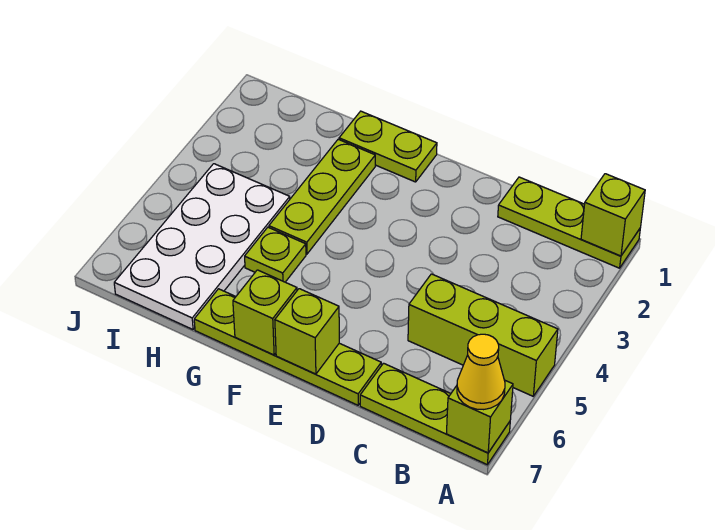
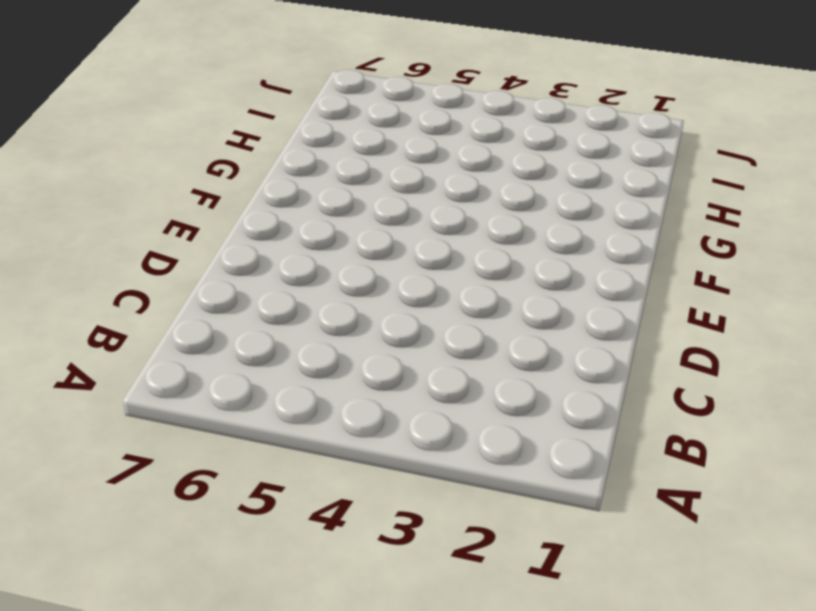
none -> lime 1x3 plate [498,177,640,268]
none -> lime 1x3 brick [408,274,558,396]
none -> lime 1x3 plate [360,363,510,465]

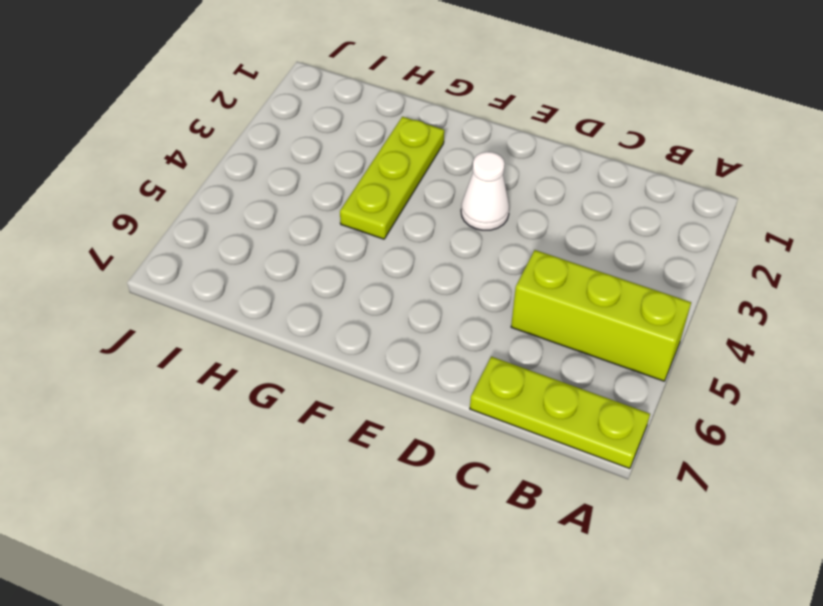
white 1x1 cone [461,152,509,230] -> none
none -> lime 1x3 plate [498,177,640,268]
none -> lime 1x4 plate [194,289,381,405]
none -> lime 1x2 plate [339,111,437,182]

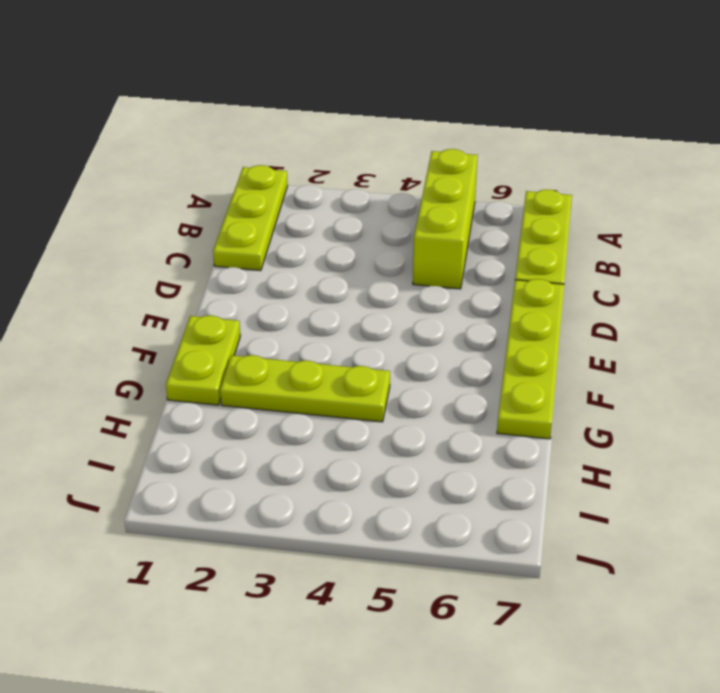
none -> lime 1x1 plate [245,227,306,282]
none -> white 2x4 plate [114,164,290,330]
none -> lime 1x1 brick [581,174,645,256]

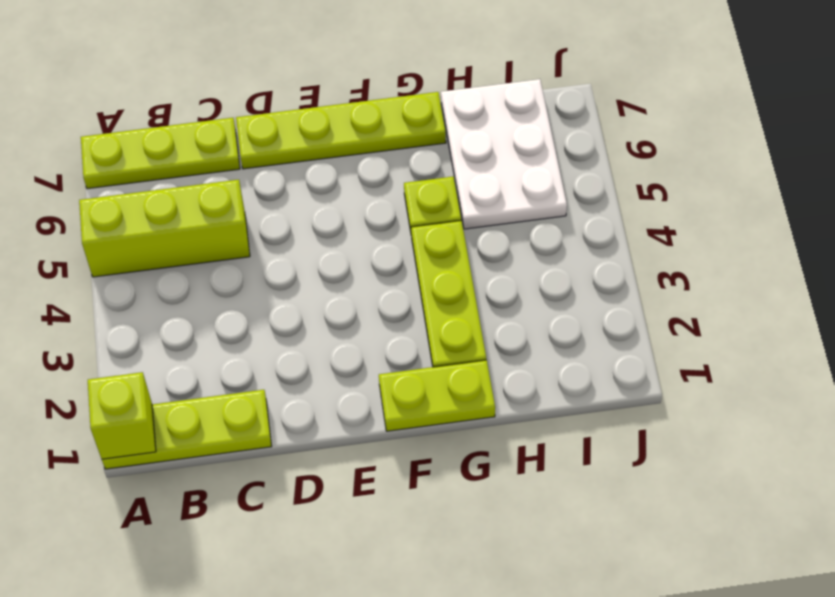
white 2x3 plate [441,79,567,229] -> white 2x4 plate [114,164,290,330]
none -> lime 1x1 brick [446,380,513,453]
none -> lime 1x1 brick [275,289,339,374]
none -> lime 1x1 brick [233,270,297,355]

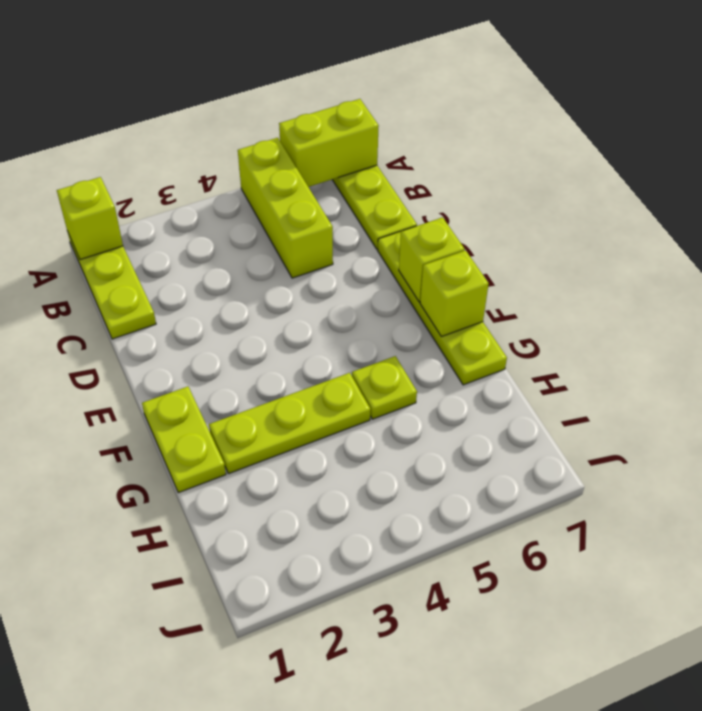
lime 1x2 brick [279,99,379,187] -> lime 1x1 brick [446,380,513,453]
none -> white 2x4 plate [114,164,290,330]
none -> yellow 1x1 cone [457,334,505,410]

